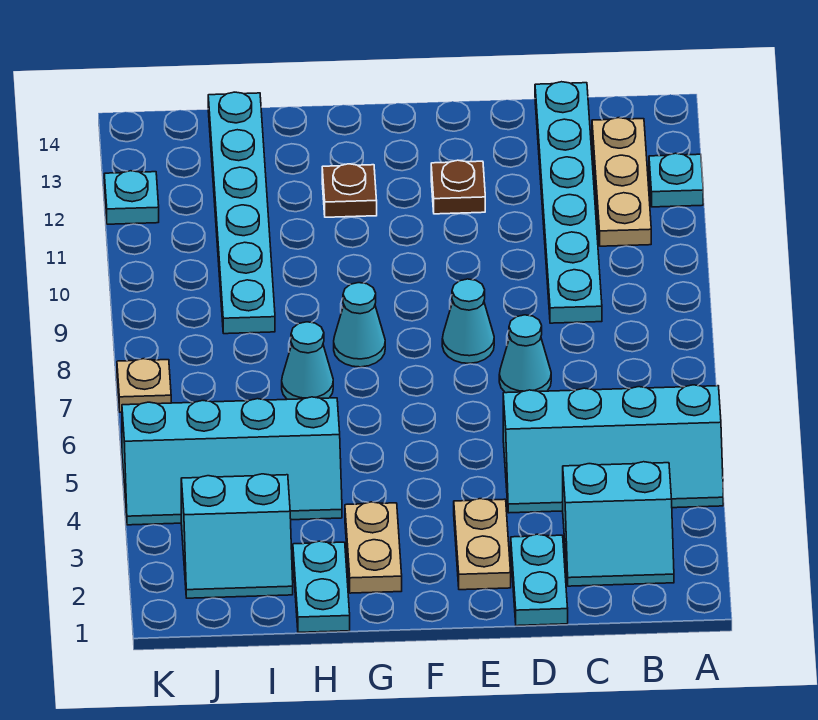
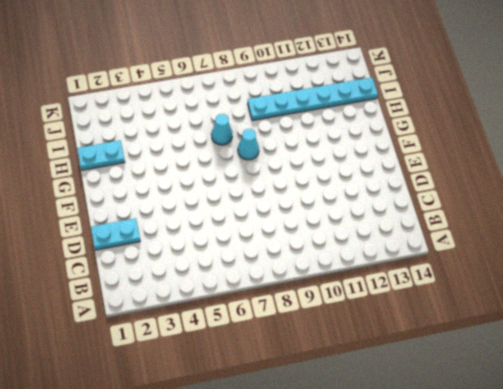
none -> cyan 2x4 slope [503,385,723,513]
none -> cyan 1x1 plate [649,153,703,207]
none -> cyan 2x2 slope [563,462,674,586]

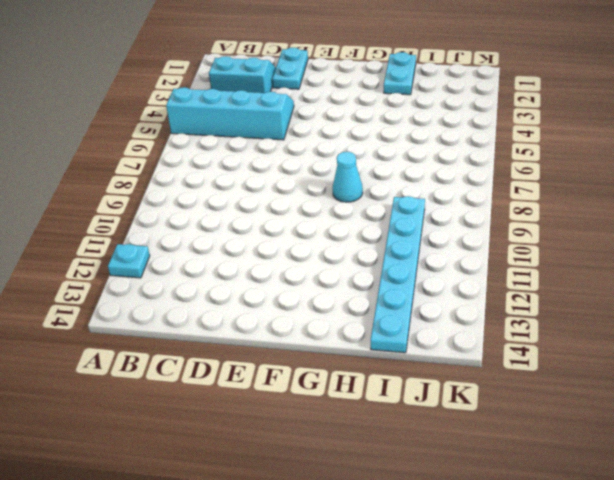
none -> tan 1x3 plate [592,118,651,246]
none -> cyan 1x6 plate [535,82,602,323]
none -> cyan 1x1 cone [499,315,551,393]

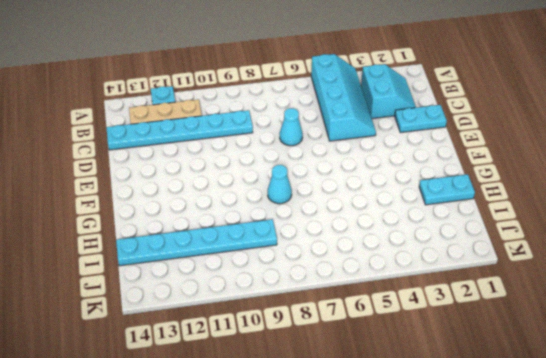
none -> tan 1x2 plate [454,499,511,590]
none -> cyan 1x1 cone [442,279,494,363]
none -> brown 1x1 plate [431,160,485,214]

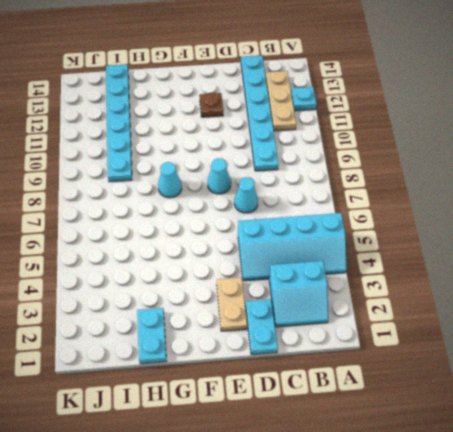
none -> tan 1x2 plate [345,502,402,593]
none -> brown 1x1 plate [322,164,377,217]
none -> cyan 2x4 slope [122,397,342,525]

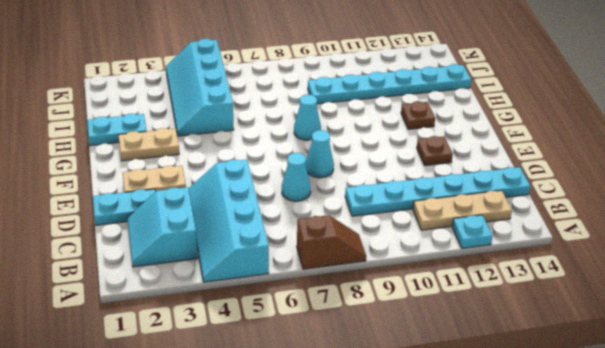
brown 1x2 slope [297,215,366,269] -> none
none -> cyan 1x1 cone [282,322,333,399]
none -> cyan 2x2 slope [181,474,293,598]
none -> tan 1x1 plate [117,359,171,412]

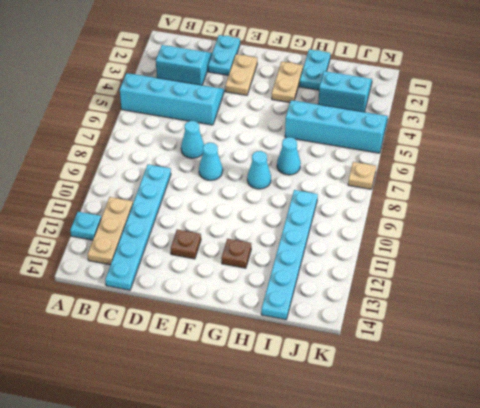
none -> cyan 1x1 plate [104,171,159,224]

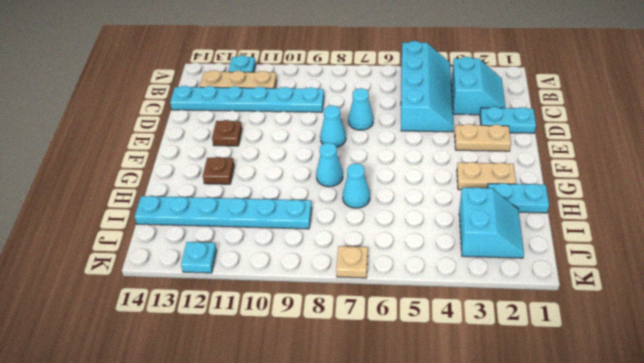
none -> cyan 2x4 slope [122,397,342,525]

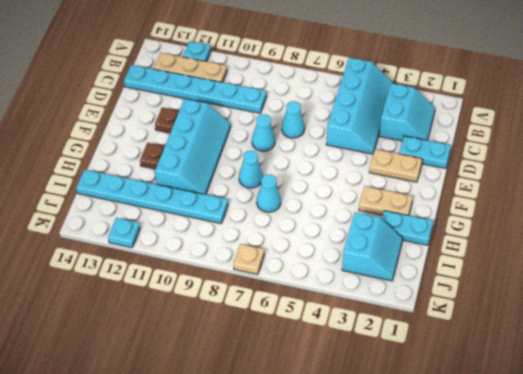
cyan 2x4 slope [155,99,231,194] -> cyan 2x4 slope moved to [122,397,342,525]

